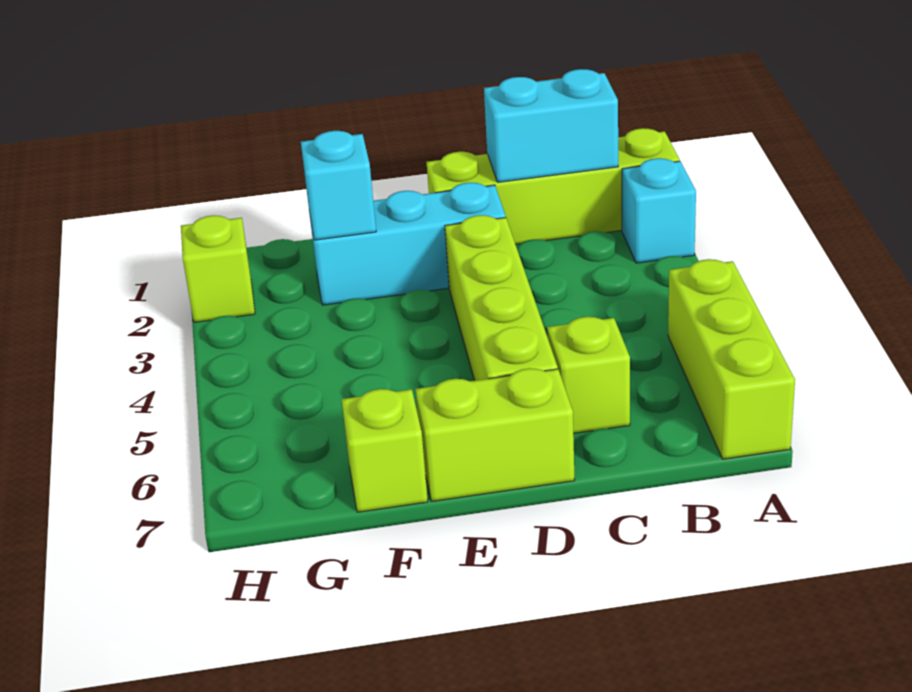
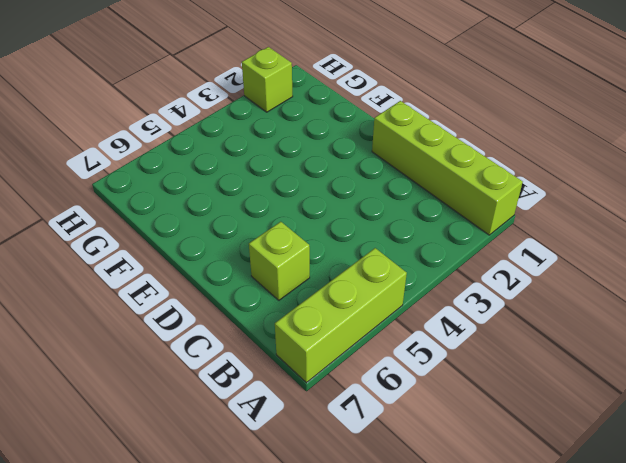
none -> cyan 1x1 brick [622,158,696,263]
none -> cyan 1x3 brick [309,182,506,305]

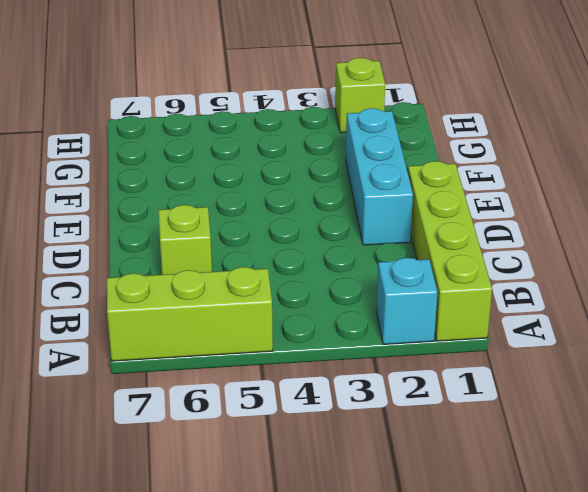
none -> lime 1x4 brick [445,215,558,381]
none -> lime 1x2 brick [416,368,575,501]

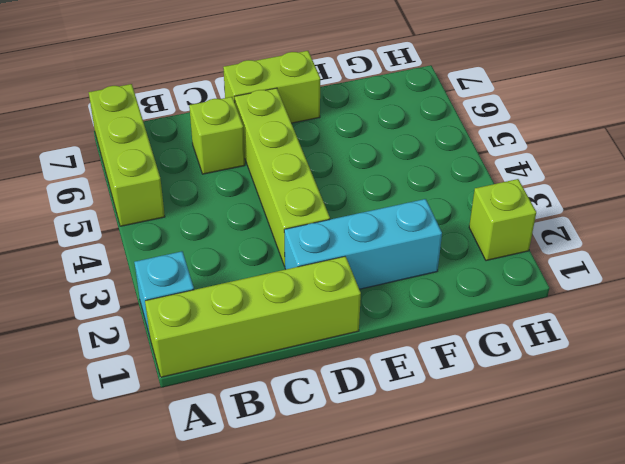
none -> lime 1x1 brick [342,389,428,512]
none -> cyan 1x2 brick [484,69,618,182]

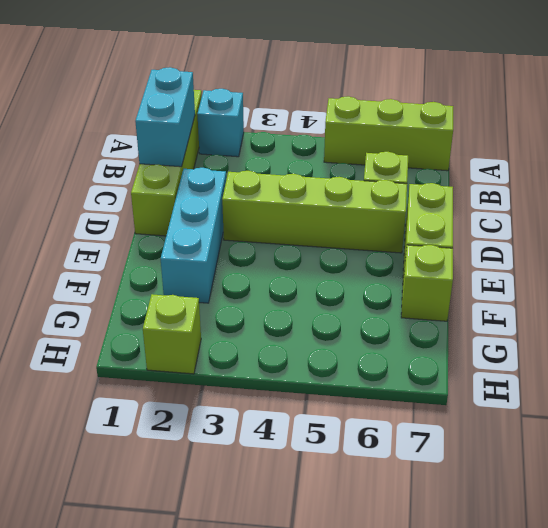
none -> cyan 1x1 brick [301,131,376,240]

